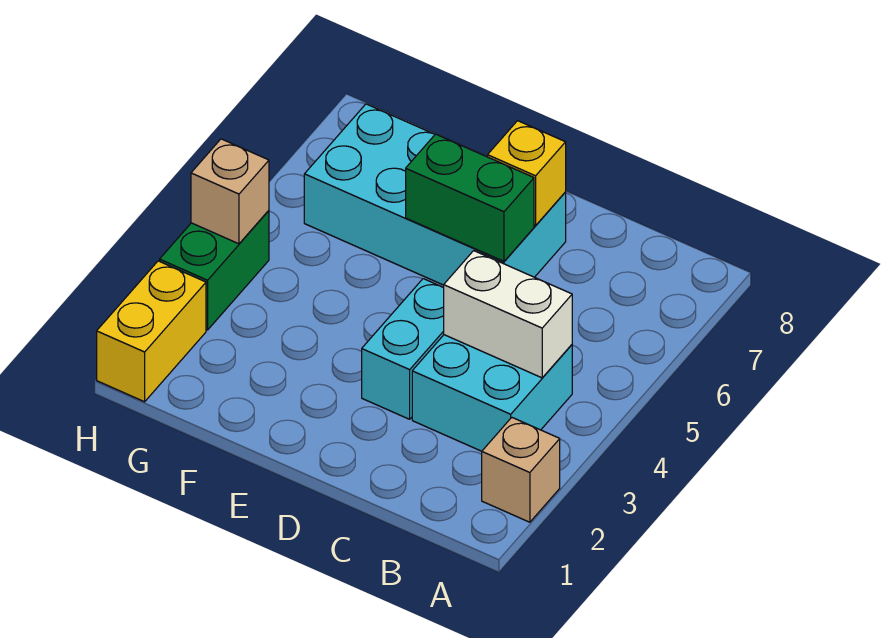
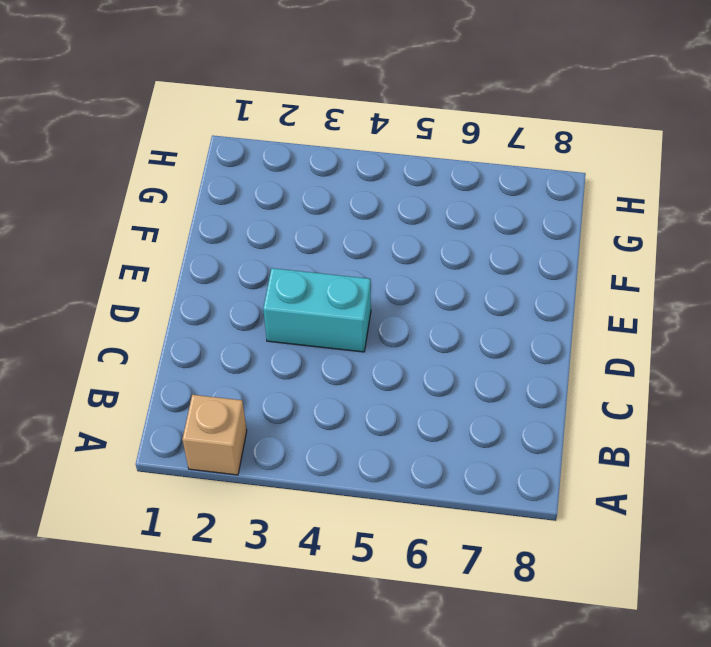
none -> cyan 2x2 brick [412,335,572,451]
none -> cyan 2x4 brick [304,104,566,285]

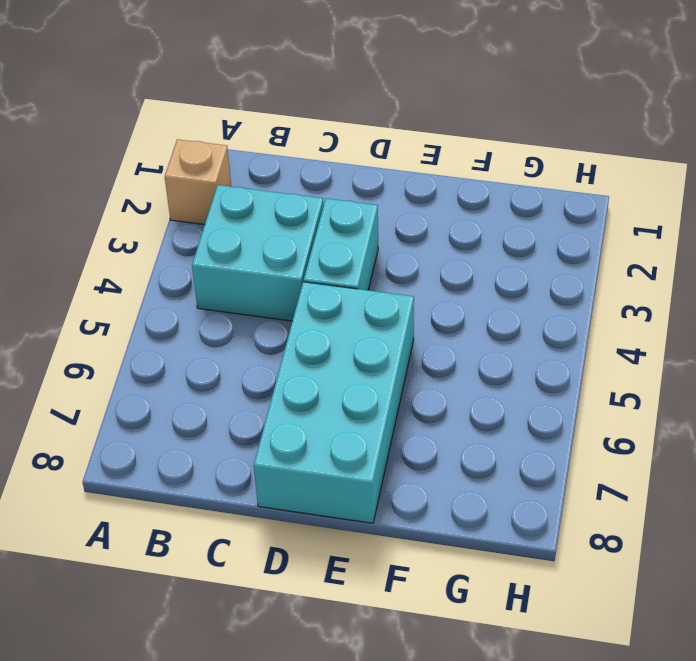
cyan 2x4 brick [254,282,414,523] -> cyan 2x4 brick turned to [304,104,566,285]
none -> yellow 1x2 brick [97,261,206,402]
none -> green 1x2 brick [160,211,269,330]

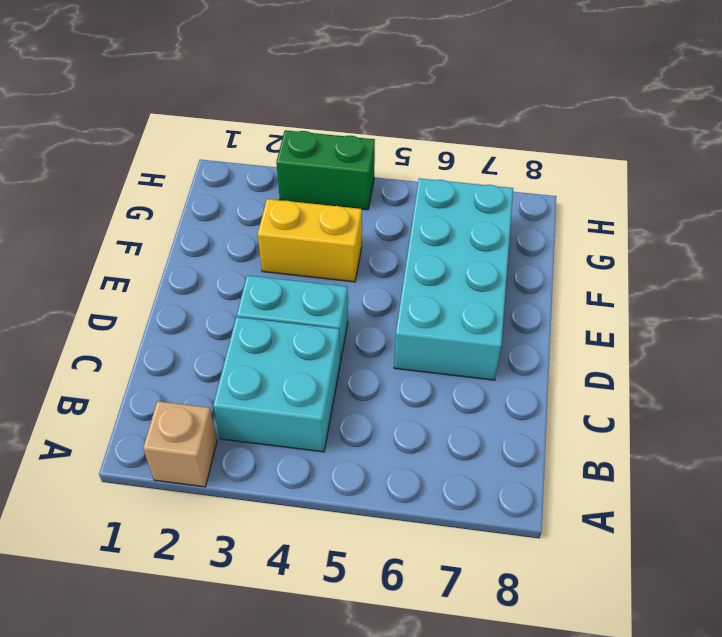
yellow 1x2 brick [258,199,362,282] -> yellow 1x2 brick moved to [97,261,206,402]
none -> white 1x2 brick [443,251,572,378]
none -> green 1x2 brick [406,134,534,261]

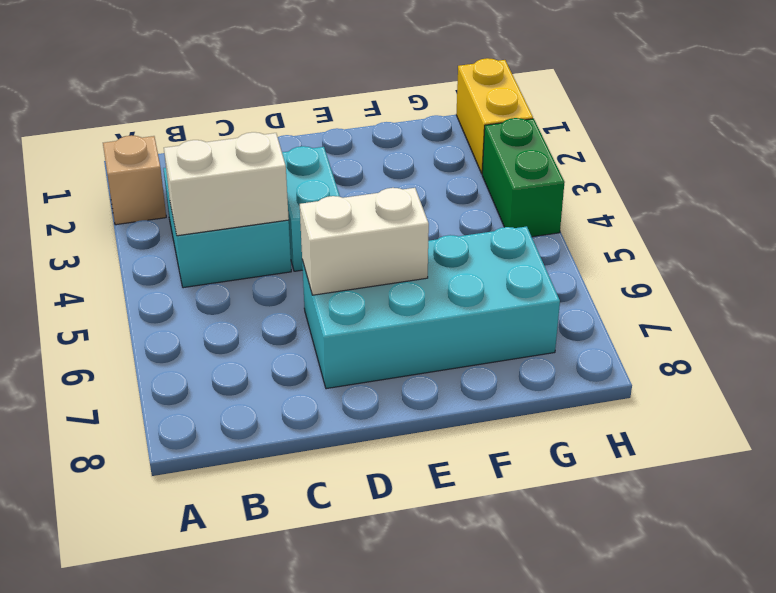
white 1x2 brick [300,188,429,295] -> green 1x2 brick [406,134,534,261]
none -> yellow 1x1 brick [488,121,566,226]
none -> tan 1x1 brick [191,139,269,244]

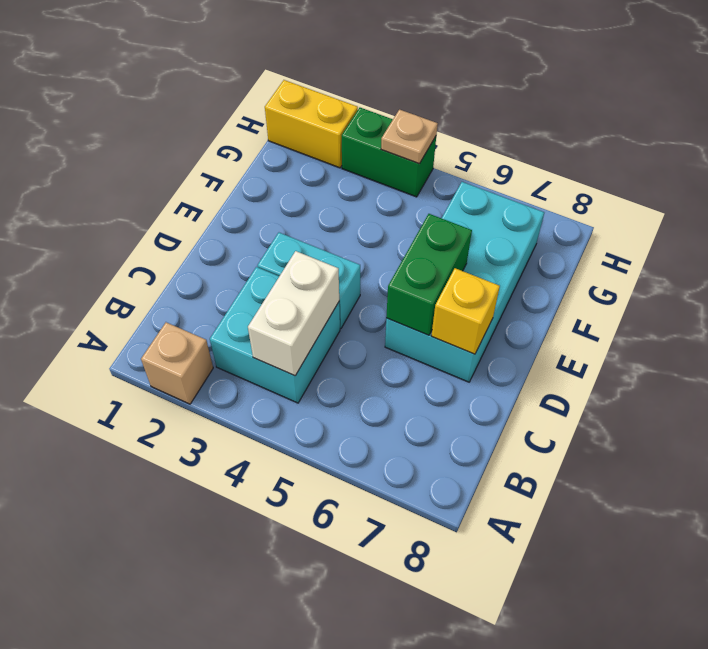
tan 1x1 plate [381,110,438,164] -> tan 1x1 brick [191,139,269,244]

